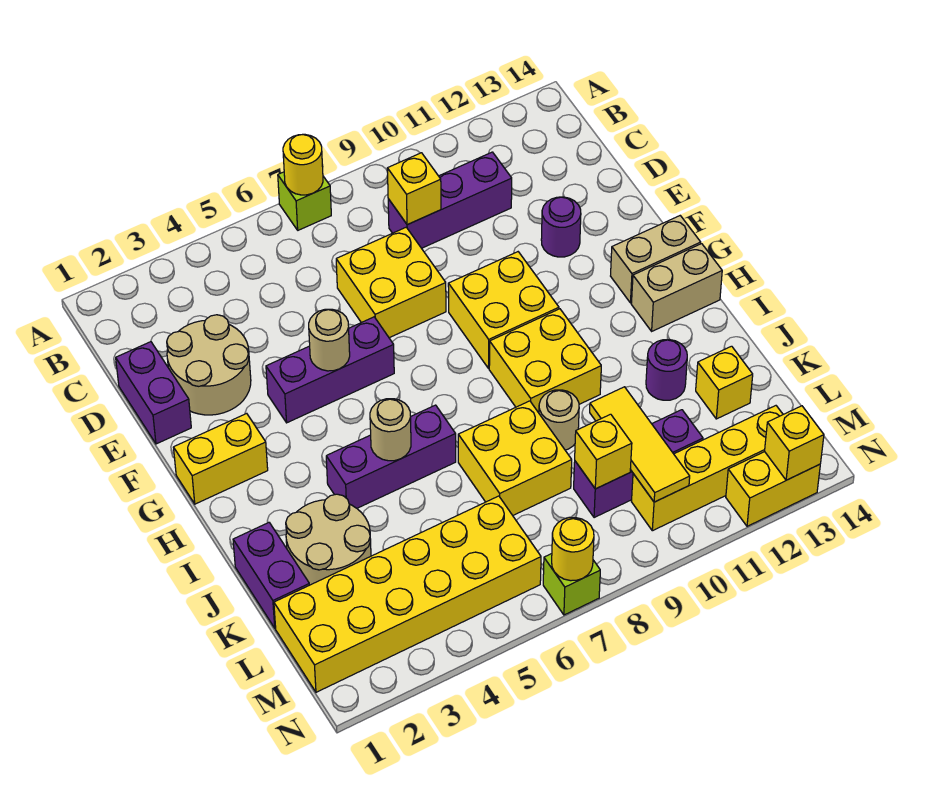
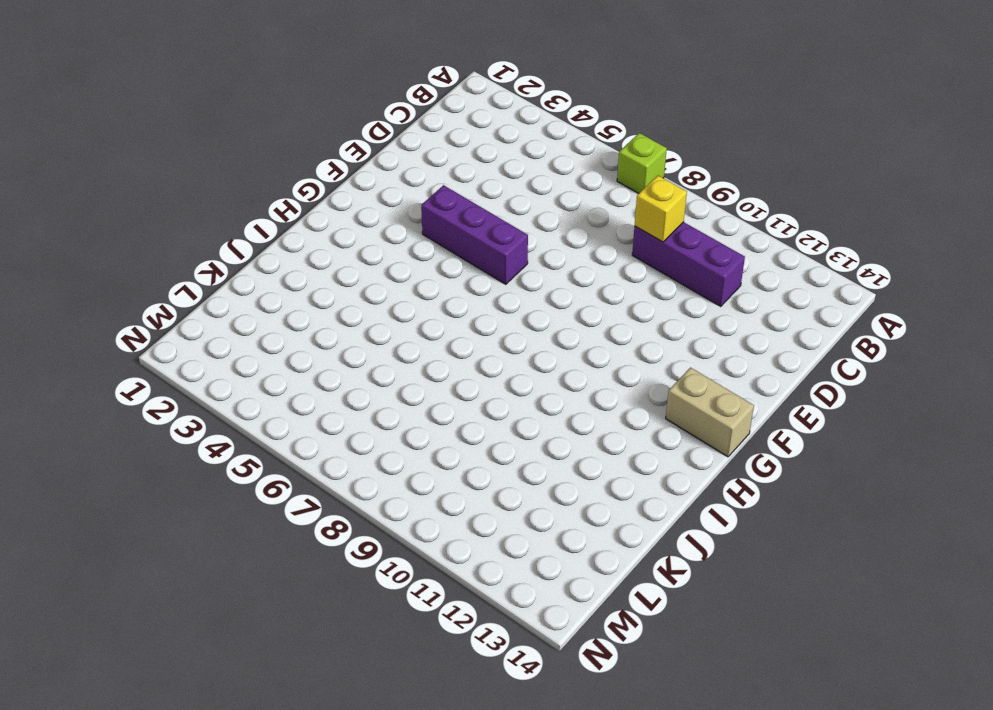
none -> purple 1x2 brick [116,342,191,444]
none -> tan 2x2 round brick [167,315,251,415]
none -> yellow 2x2 brick [336,227,446,338]
none -> purple 1x1 round brick [541,197,581,257]

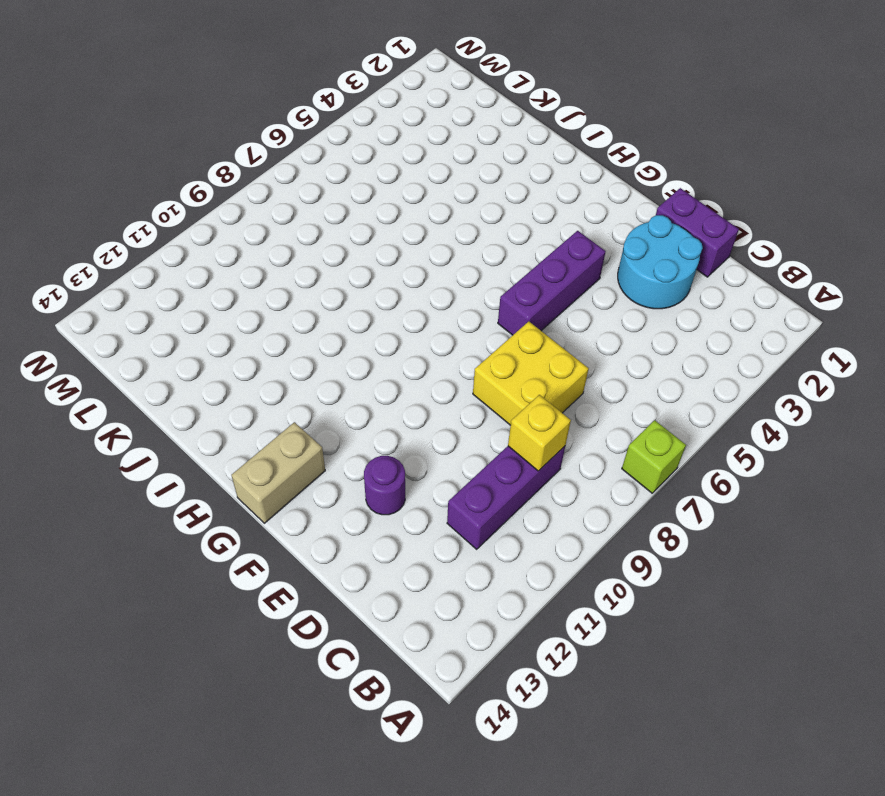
cyan 2x2 round brick [618,215,703,309] -> tan 2x2 round brick [167,315,251,415]
none -> yellow 2x2 brick [448,252,559,369]
none -> yellow 1x2 brick [173,413,268,504]
none -> yellow 2x2 brick [489,309,601,413]
none -> tan 1x2 brick [631,244,722,331]

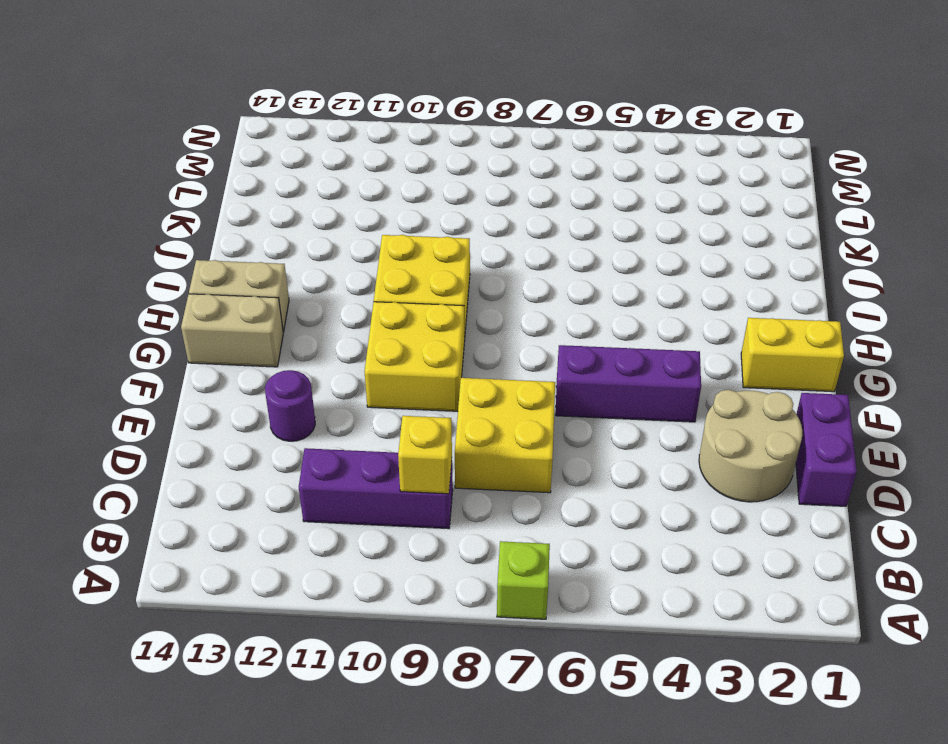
none -> purple 1x3 brick [326,405,456,508]
none -> purple 1x2 brick [233,523,309,628]
none -> tan 2x2 round brick [286,494,371,585]
none -> yellow 2x2 brick [458,401,572,515]

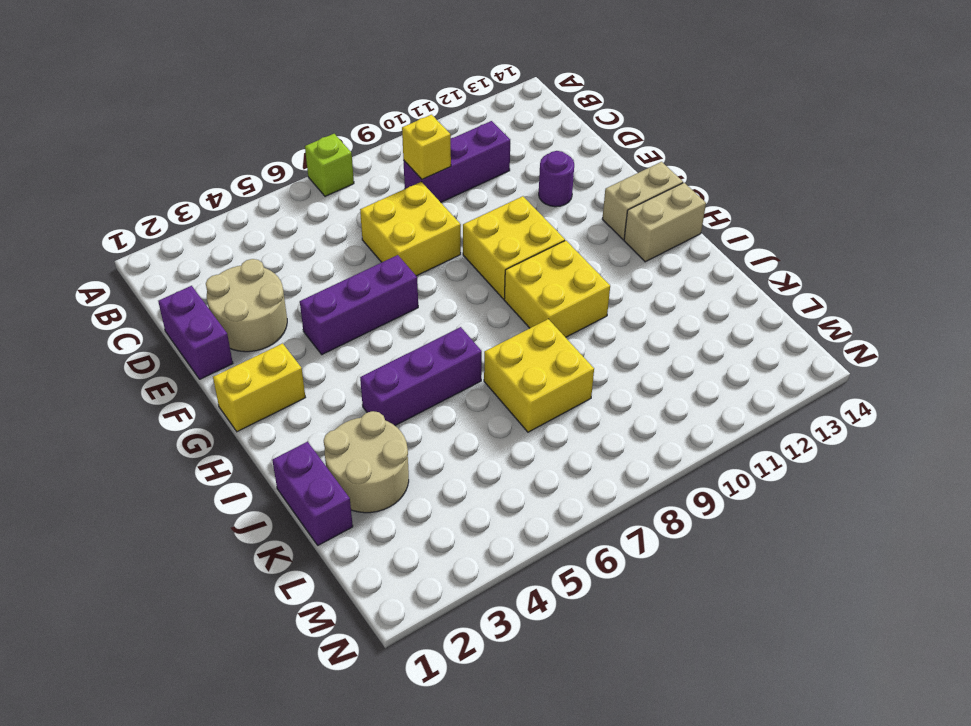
none -> tan 1x1 round brick [539,390,579,450]
none -> purple 1x1 round brick [646,339,687,400]
none -> yellow 1x1 brick [696,346,753,419]
none -> yellow 2x6 brick [274,496,541,692]

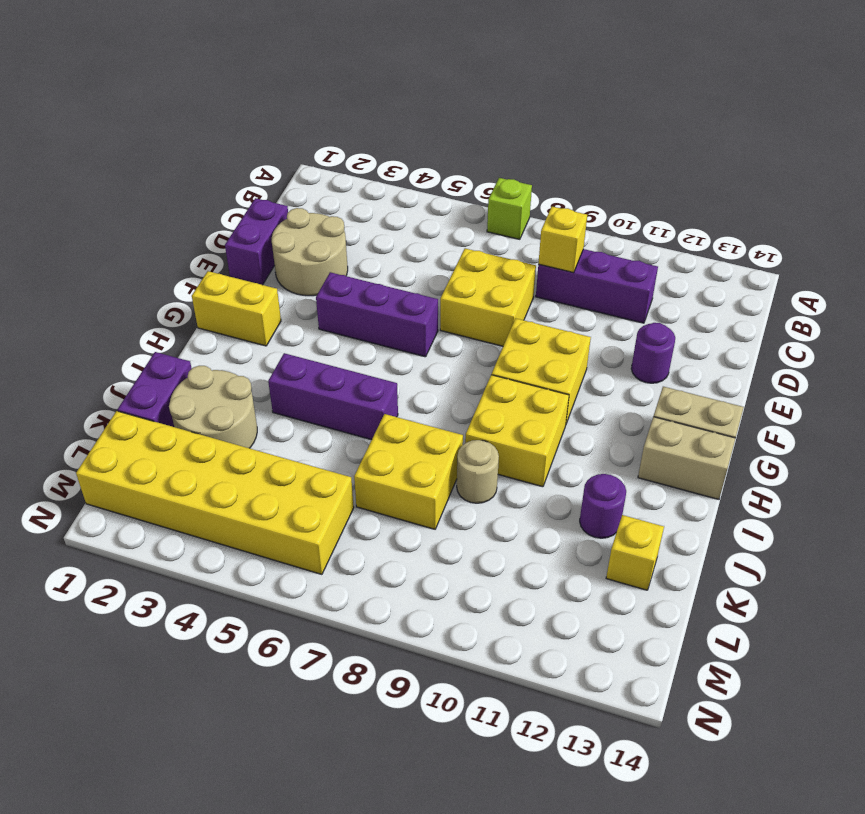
none -> purple 1x3 brick [574,410,703,518]
none -> yellow 1x4 brick [632,406,783,531]
none -> lime 1x1 brick [543,554,600,615]
none -> yellow 1x2 brick [726,452,820,526]

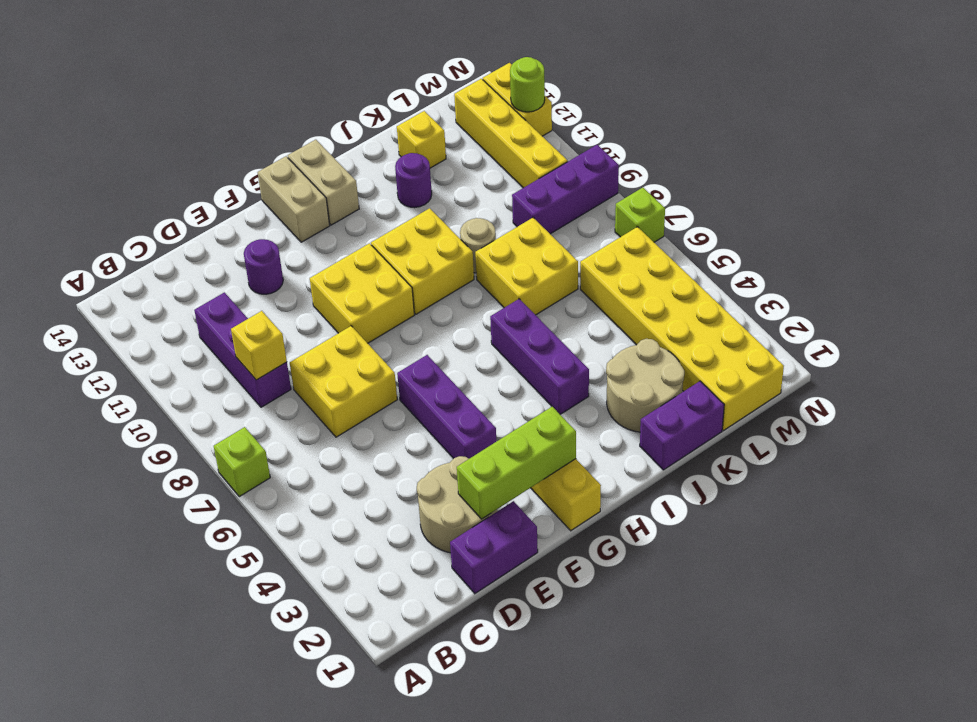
lime 1x3 brick [457,407,576,519] -> none
purple 1x3 brick [512,145,619,234] -> purple 1x3 brick turned to [574,410,703,518]
lime 1x1 round brick [510,57,545,112] -> none
none -> yellow 1x1 round brick [283,134,323,195]
none -> tan 1x1 round brick [309,309,350,371]
none -> tan 1x1 round brick [370,399,411,461]
none -> yellow 1x3 tile [590,387,690,502]

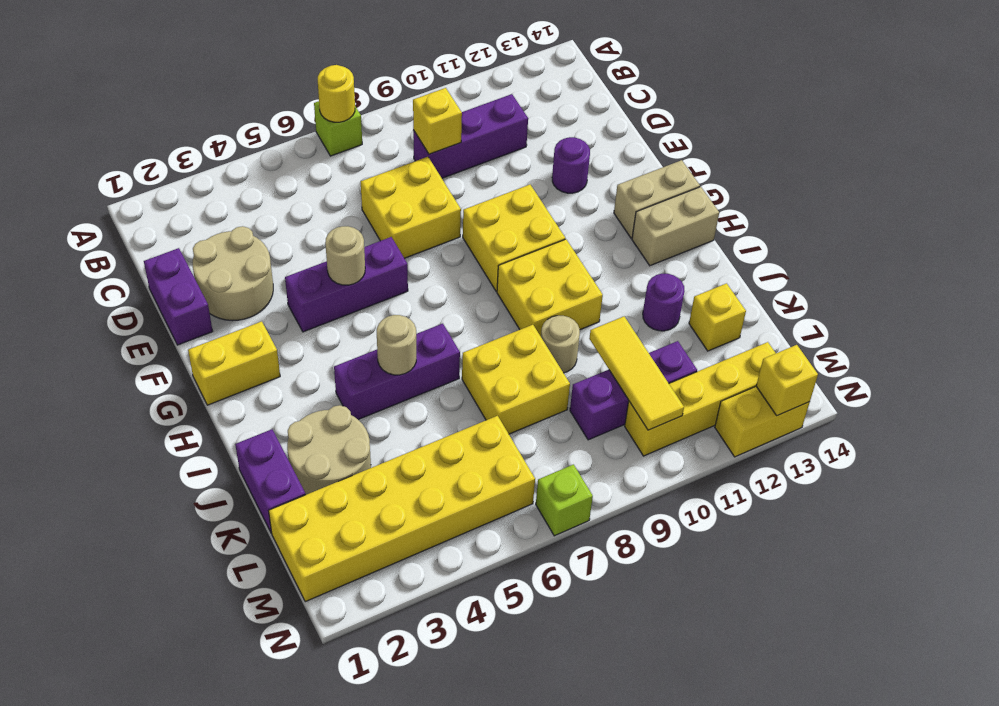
none -> yellow 1x1 brick [575,414,632,489]
none -> yellow 1x1 round brick [552,518,594,581]

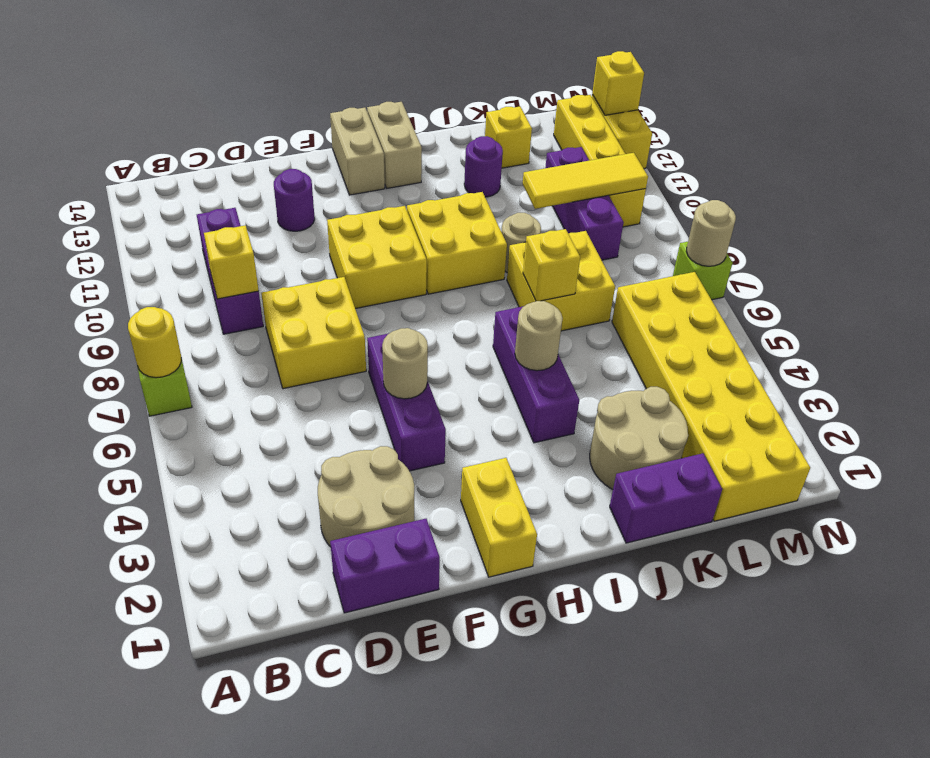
yellow 1x1 brick [523,229,580,301] -> yellow 1x1 brick moved to [575,414,632,489]
tan 1x1 round brick [686,200,736,266] -> yellow 1x1 round brick [552,518,594,581]

